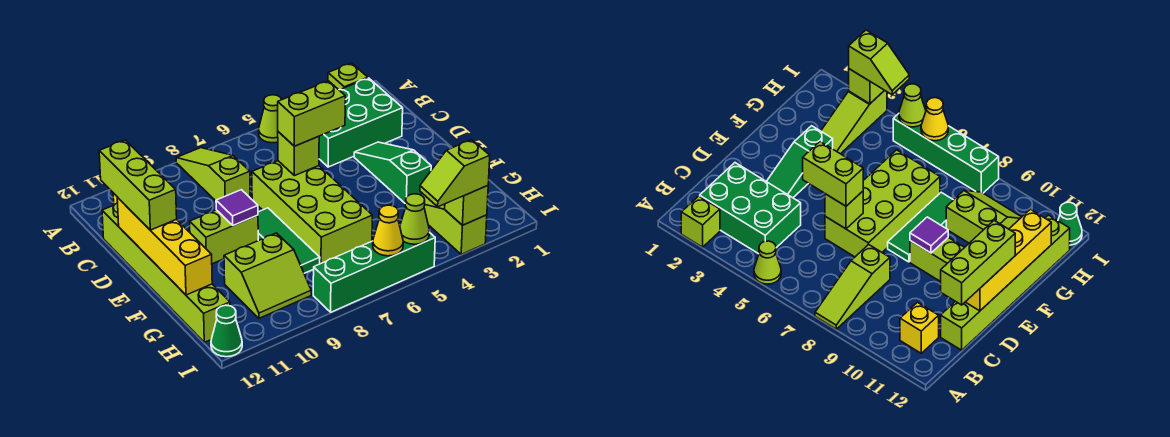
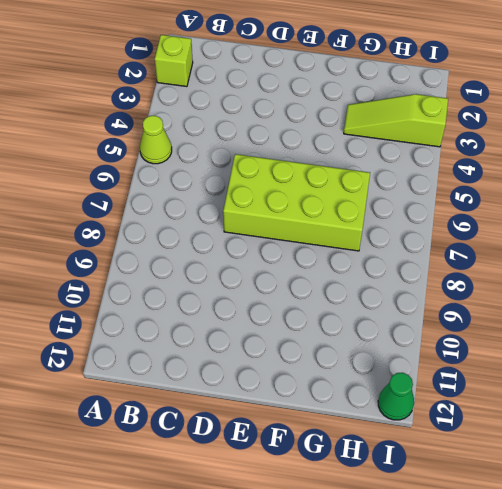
none -> lime 1x3 slope [176,148,250,201]
none -> green 2x3 brick [319,78,403,167]
none -> yellow 1x1 brick [900,302,939,353]

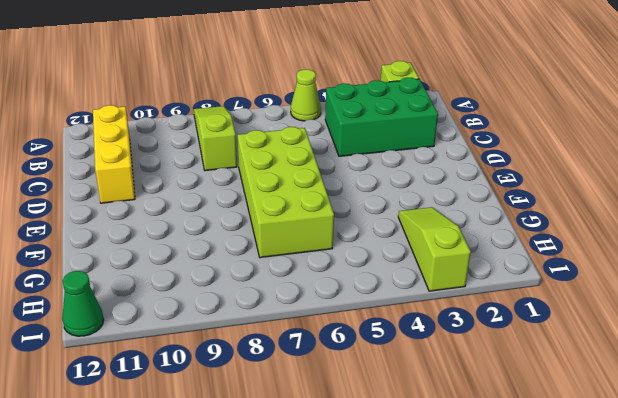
yellow 1x3 brick [93,105,135,203] -> yellow 1x1 brick [900,302,939,353]
none -> lime 1x6 brick [102,203,230,342]
none -> green 1x3 slope [354,142,431,203]
none -> green 1x3 tile [258,208,320,273]

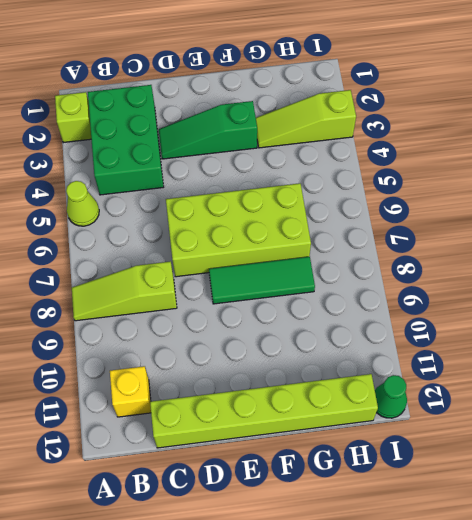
none -> lime 1x2 brick [190,210,258,264]
none -> lime 2x2 slope [224,233,311,318]
none -> green 1x4 brick [313,232,435,312]

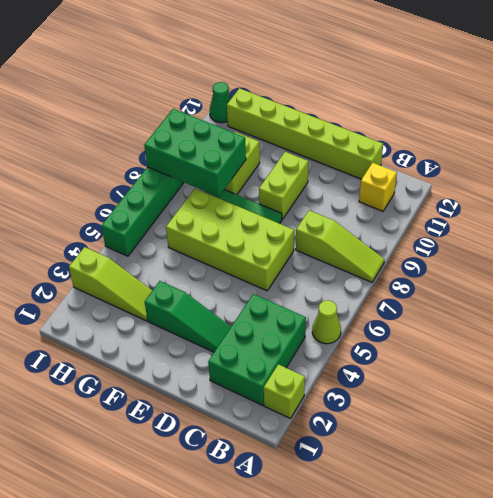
green 2x3 brick [144,109,246,197] -> none
none -> lime 1x1 brick [278,132,319,176]
none -> yellow 1x4 brick [117,198,212,295]
none -> purple 1x1 tile [216,190,258,225]

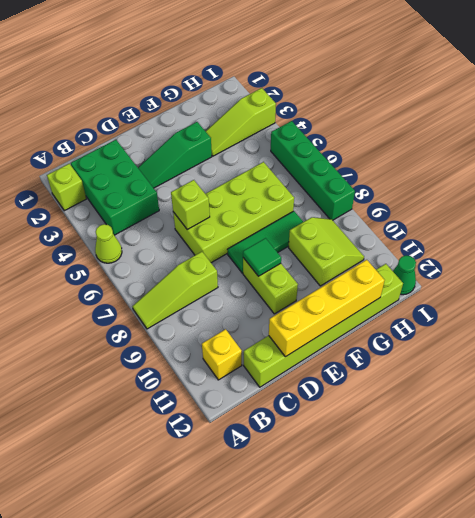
green 1x1 tile [243,238,281,276] -> purple 1x1 tile [216,190,258,225]
none -> lime 1x1 brick [445,186,488,225]
none -> lime 1x1 cone [400,194,429,244]
none -> yellow 1x1 cone [373,205,403,256]

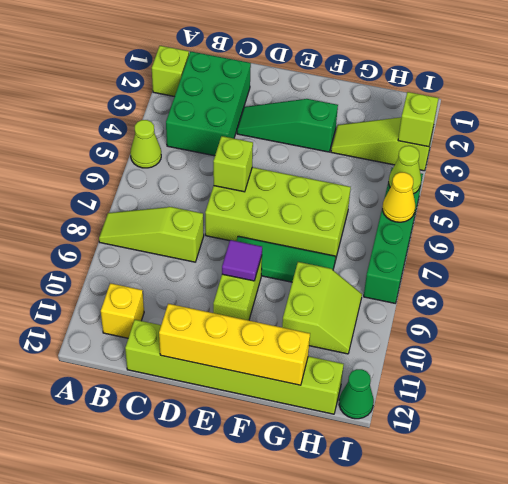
none -> lime 1x3 brick [99,140,177,230]
none -> lime 1x2 brick [278,81,345,146]
none -> lime 1x2 slope [420,140,490,207]

